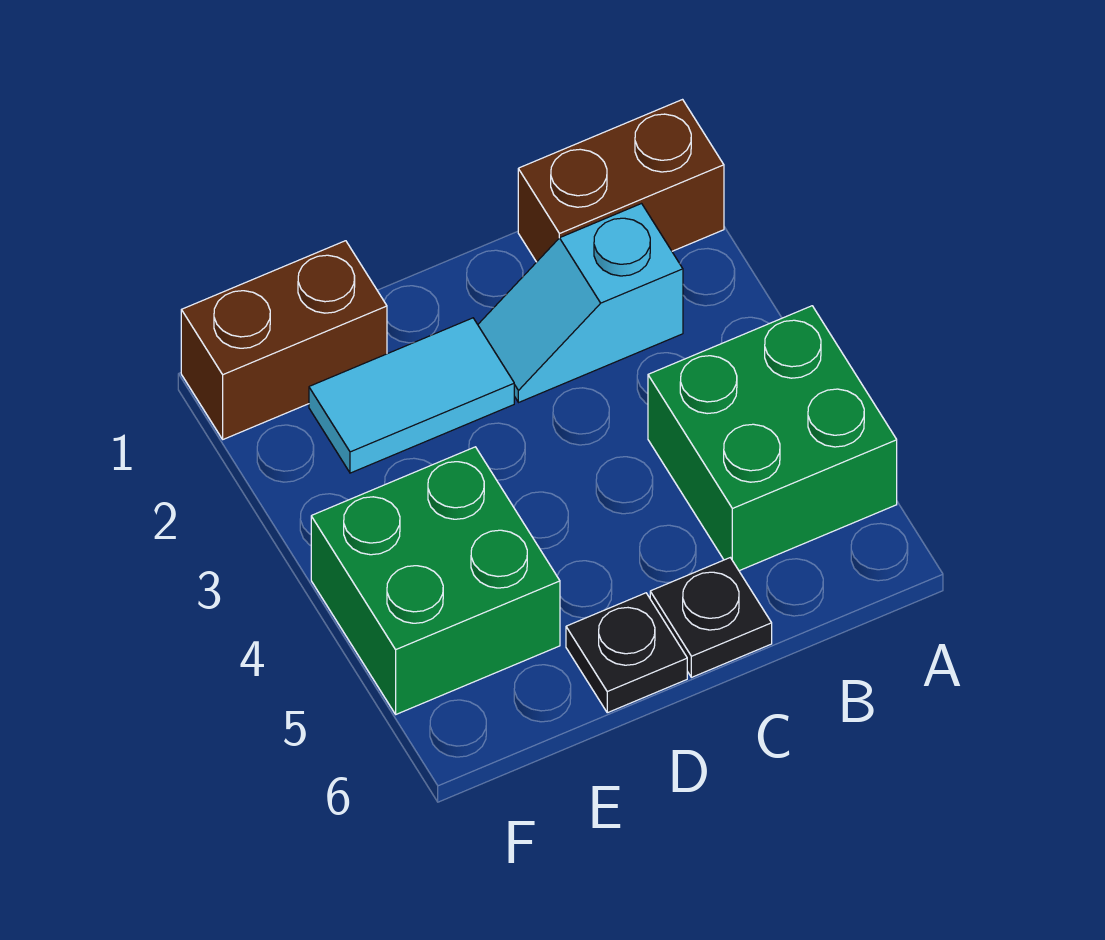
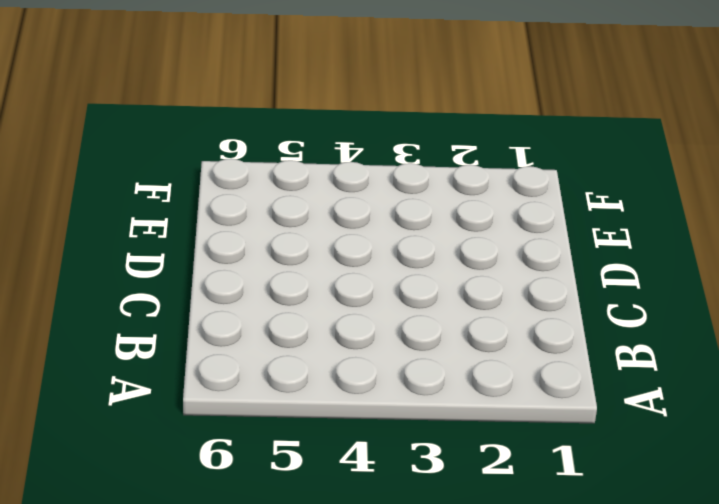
none -> brown 1x2 brick [518,100,724,262]
none -> green 2x2 brick [648,306,897,571]

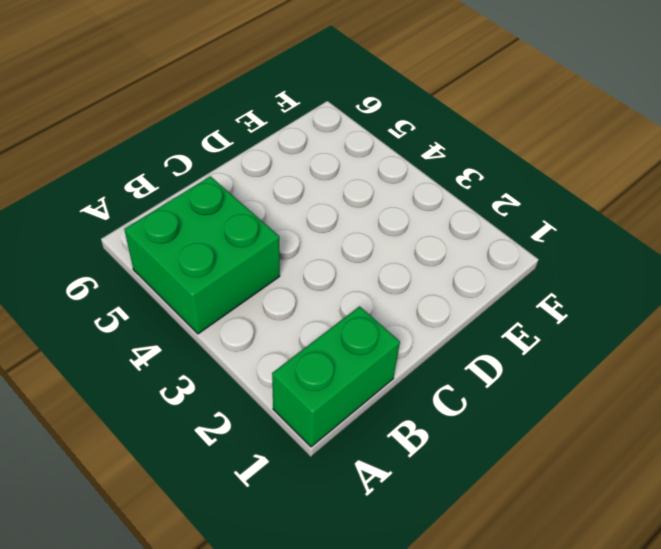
green 1x2 brick [272,306,400,447] -> brown 1x2 brick [518,100,724,262]
none -> cyan 1x2 slope [478,204,683,403]
none -> black 1x1 plate [650,558,772,677]

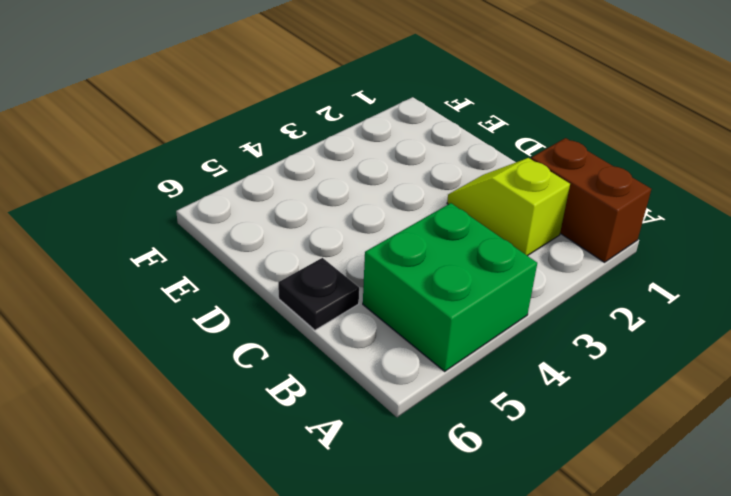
lime 1x2 slope [447,158,570,256] -> cyan 1x2 slope [478,204,683,403]
none -> cyan 1x2 tile [309,318,514,473]
none -> black 1x1 plate [566,593,687,713]

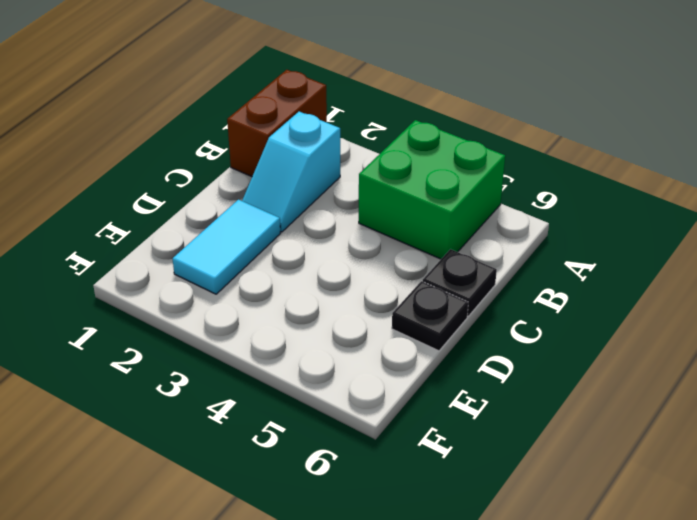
none -> brown 1x2 brick [181,241,387,439]
none -> green 2x2 brick [311,447,560,714]

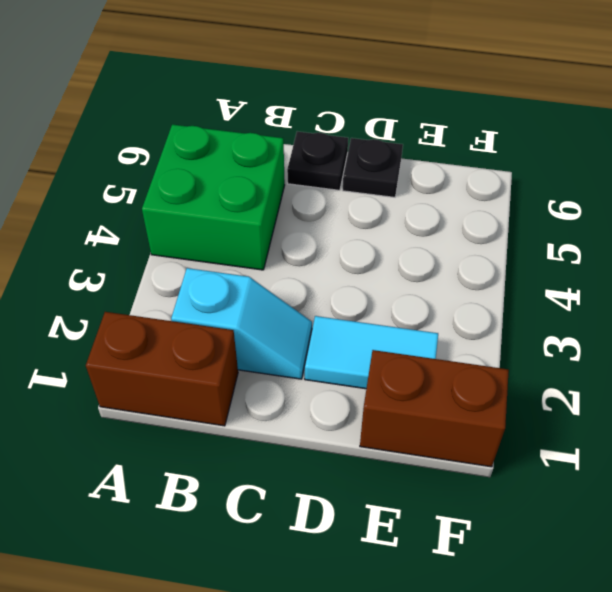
none -> green 2x2 brick [311,447,560,714]

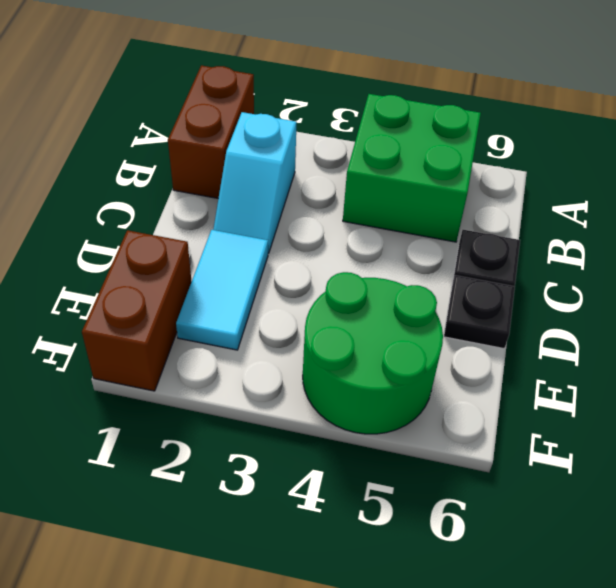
green 2x2 round brick [303,272,443,434] -> green 2x2 brick [311,447,560,714]

